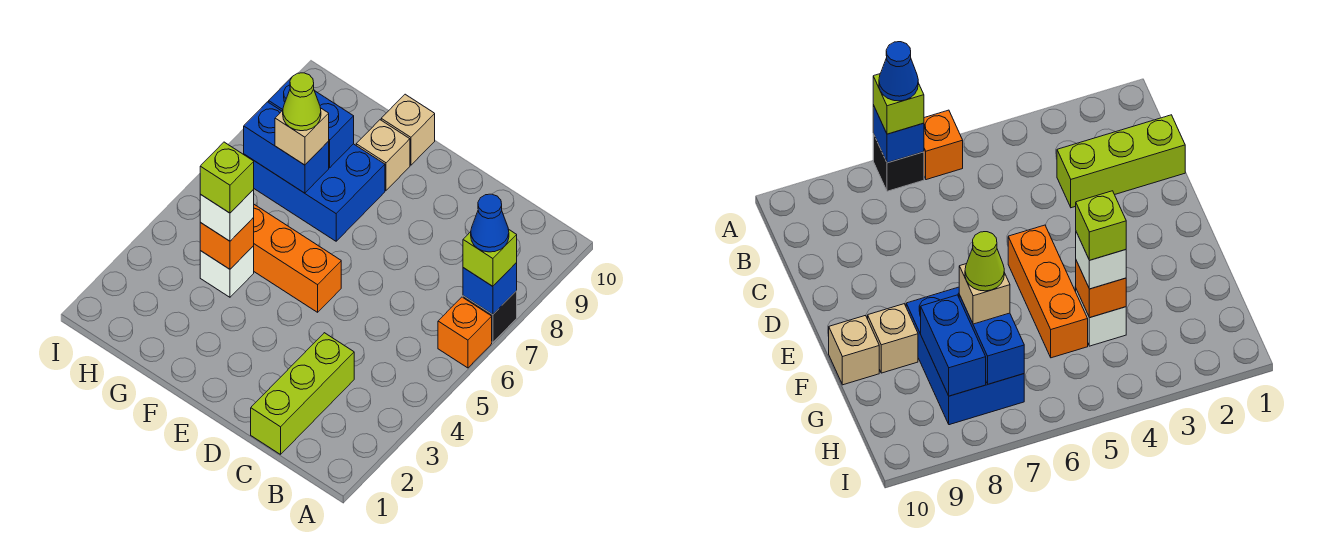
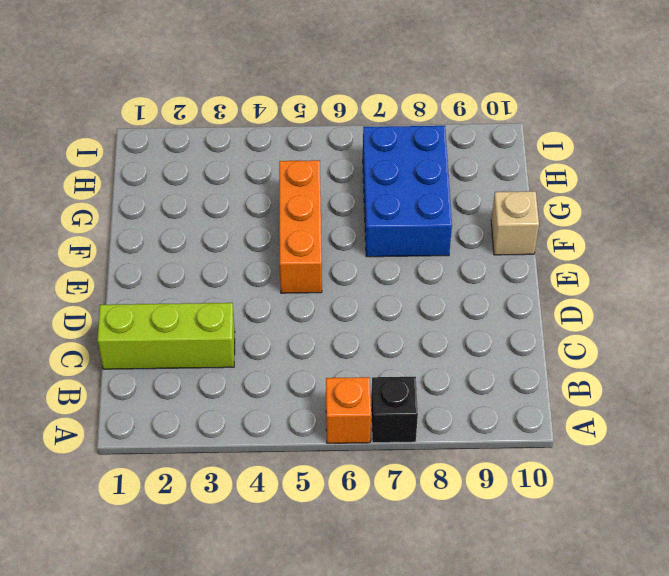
none -> tan 1x1 brick [356,120,410,190]
none -> white 1x1 brick [200,246,254,297]
none -> blue 1x1 brick [463,263,517,314]

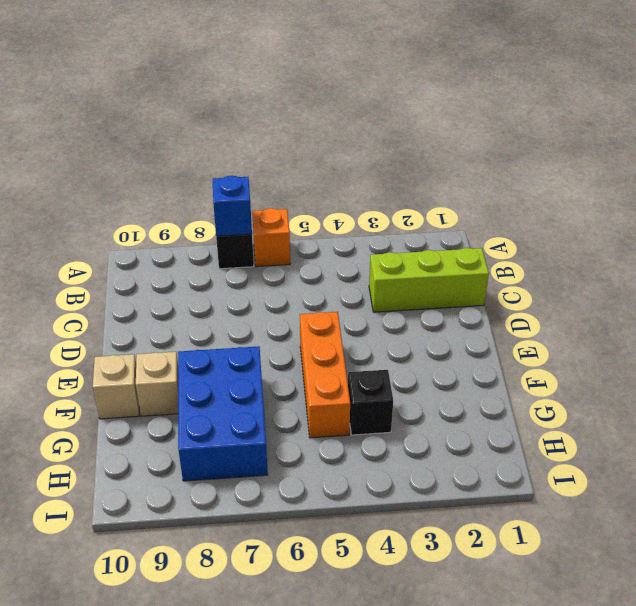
black 1x1 brick [348,370,393,435] -> white 1x1 brick [200,246,254,297]
none -> orange 1x1 brick [200,218,254,269]
none -> blue 1x2 brick [244,102,329,193]
none -> blue 1x2 brick [269,77,354,168]

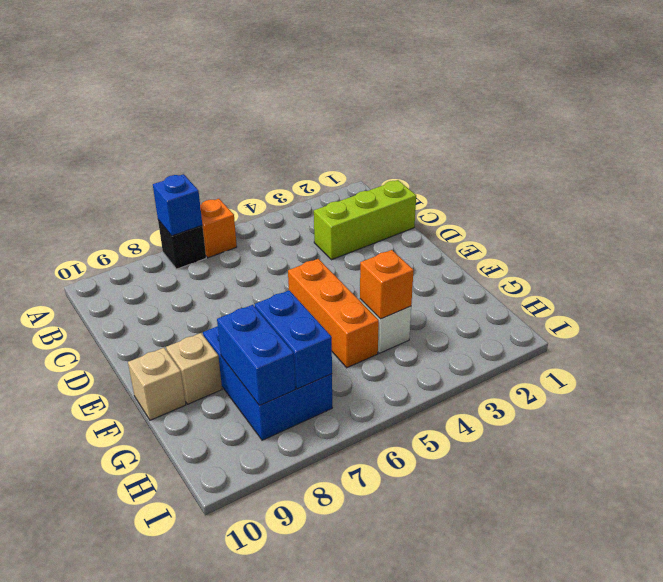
none -> lime 1x1 brick [463,229,517,286]
none -> white 1x1 brick [200,190,254,241]
none -> tan 1x1 brick [275,109,329,165]

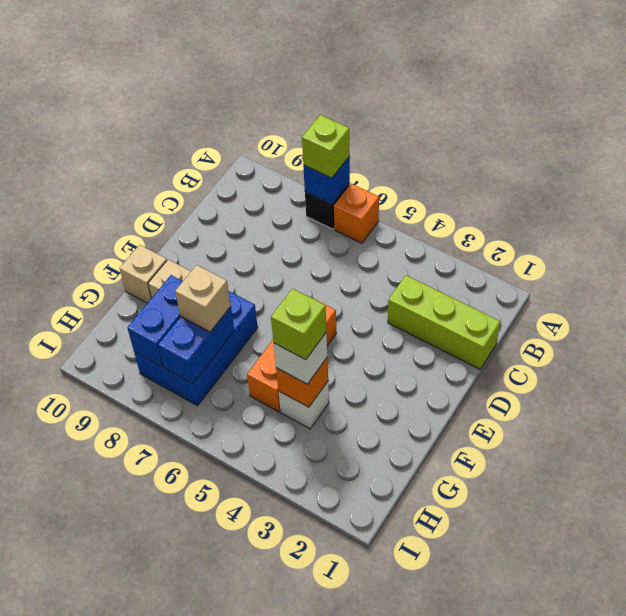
none -> blue 1x1 cone [471,194,509,252]
none -> lime 1x1 cone [283,73,321,131]

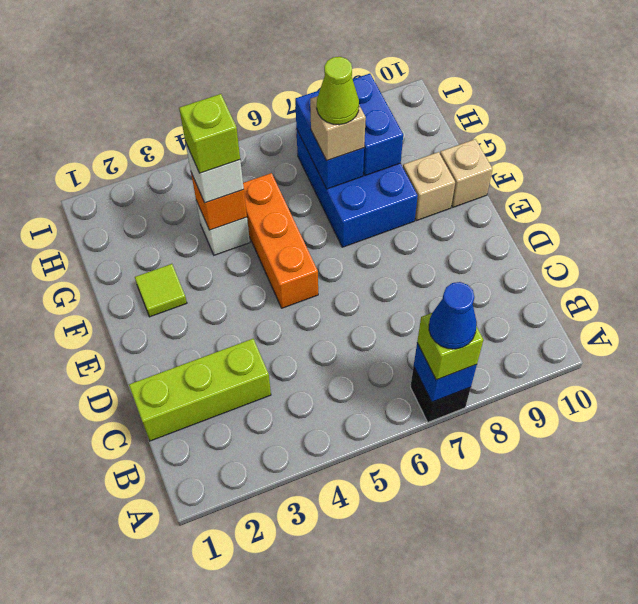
lime 1x1 tile [135,264,187,317] -> none
none -> orange 1x1 brick [438,297,492,368]

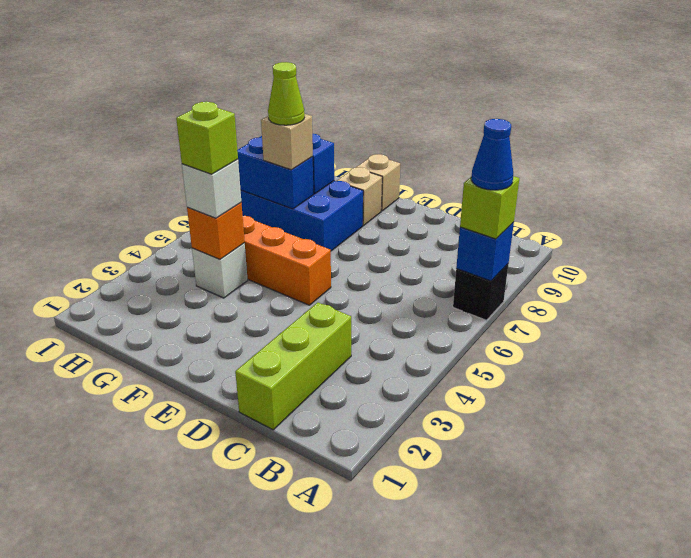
none -> orange 1x1 brick [438,297,492,368]

